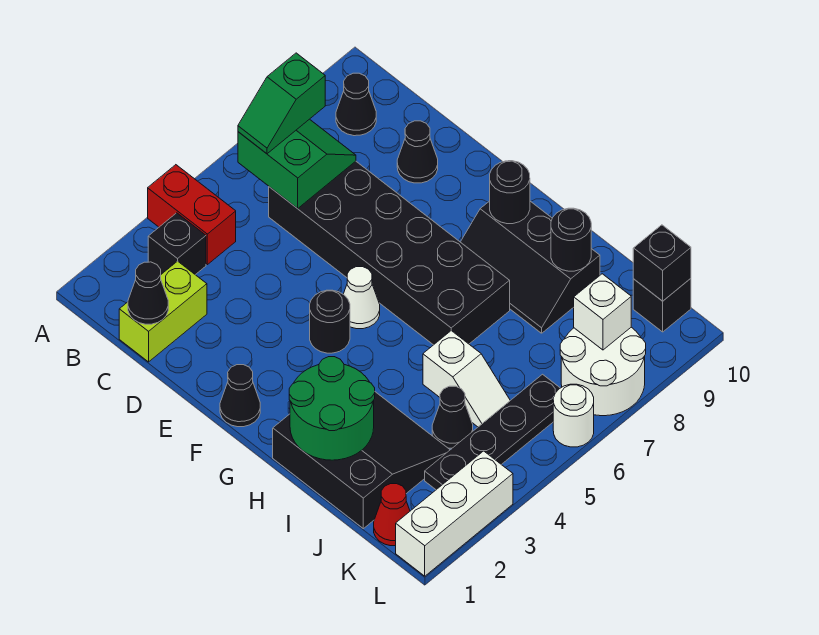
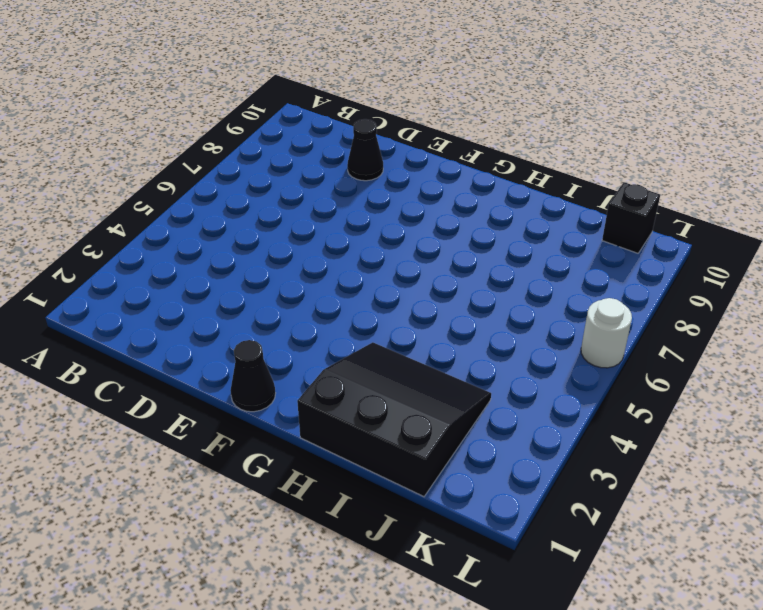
none -> red 1x2 brick [148,165,236,265]
none -> black 1x1 brick [148,213,206,275]
none -> black 1x1 cone [336,73,376,136]

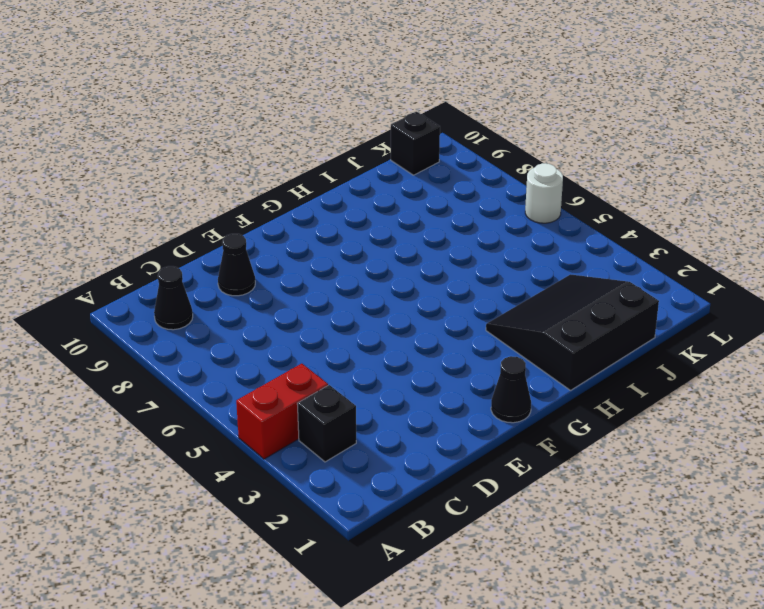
none -> lime 1x2 brick [119,261,207,362]
none -> black 2x6 brick [269,161,510,345]
none -> black 1x1 round brick [310,290,350,353]

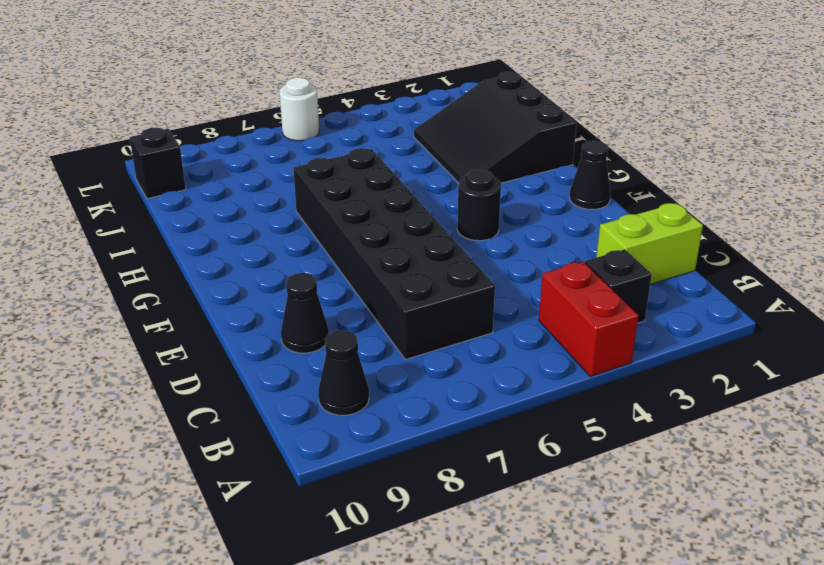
none -> white 1x1 cone [343,267,380,329]
none -> black 2x3 slope [461,201,600,333]
none -> white 1x2 slope [423,331,510,427]

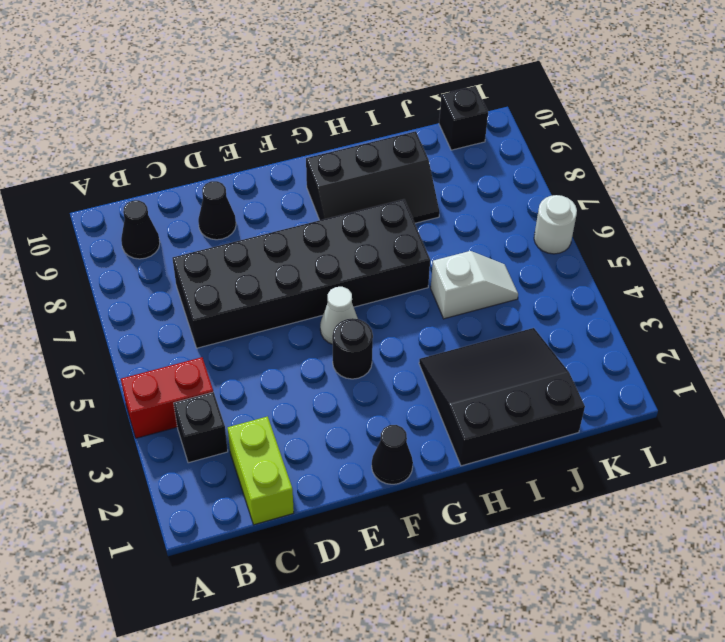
none -> black 1x1 cone [432,386,473,448]
none -> red 1x1 cone [374,484,410,546]
none -> black 1x4 plate [425,374,560,490]

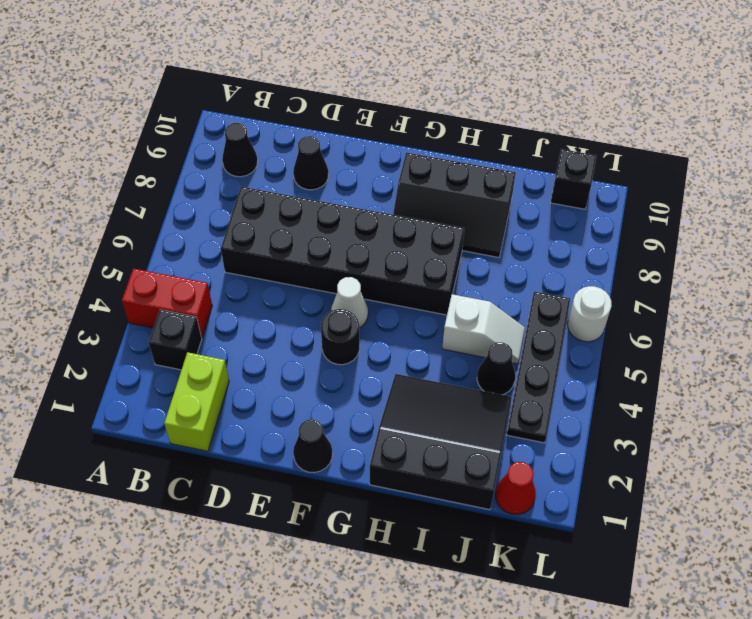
none -> white 2x2 round brick [560,327,646,416]
none -> white 1x3 brick [396,451,513,576]
none -> green 2x2 slope [238,119,356,209]

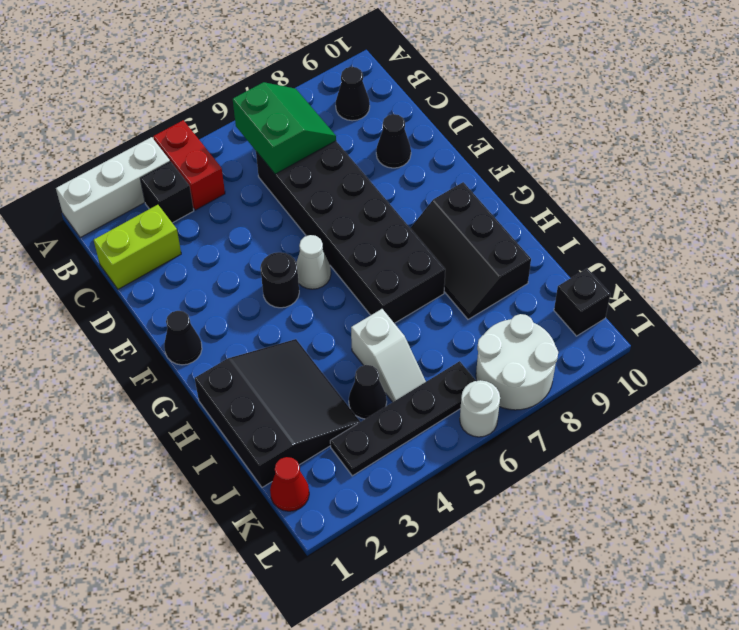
white 1x3 brick [56,137,170,238] -> white 1x3 brick moved to [396,451,513,576]
none -> black 1x1 cone [128,262,168,324]
none -> black 1x1 round brick [490,161,530,224]
none -> green 2x2 round brick [289,357,375,460]

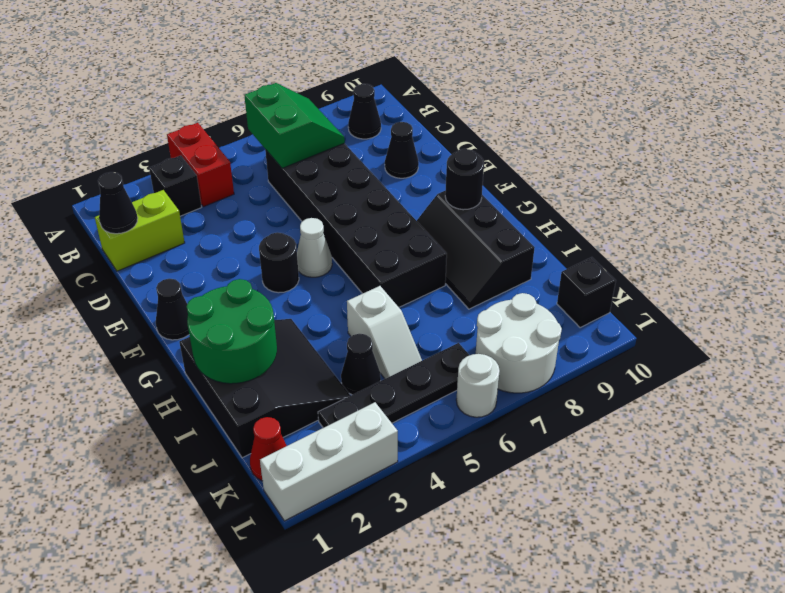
none -> black 1x1 round brick [551,208,591,271]
none -> white 1x1 brick [574,274,631,350]
none -> black 1x1 brick [633,225,691,301]

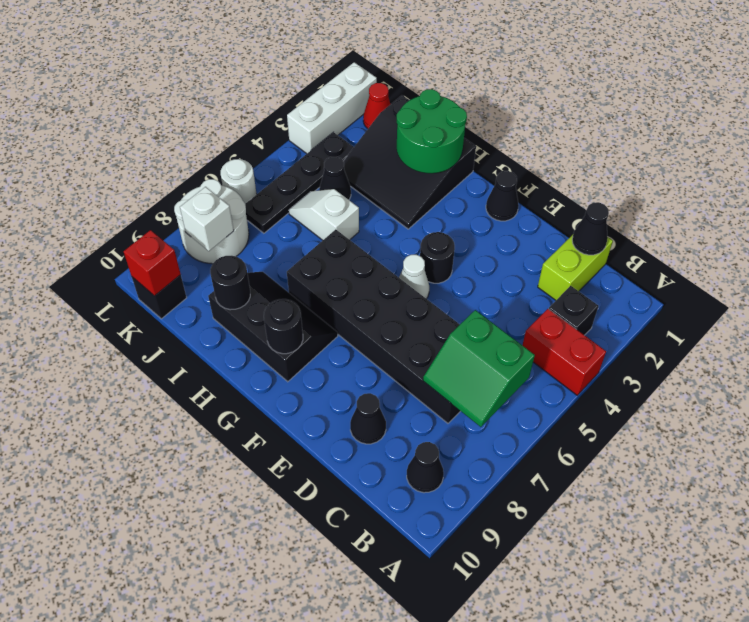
red 1x1 brick [124,230,181,296] -> black 1x1 brick [633,225,691,301]
none -> green 1x2 slope [238,53,325,154]

